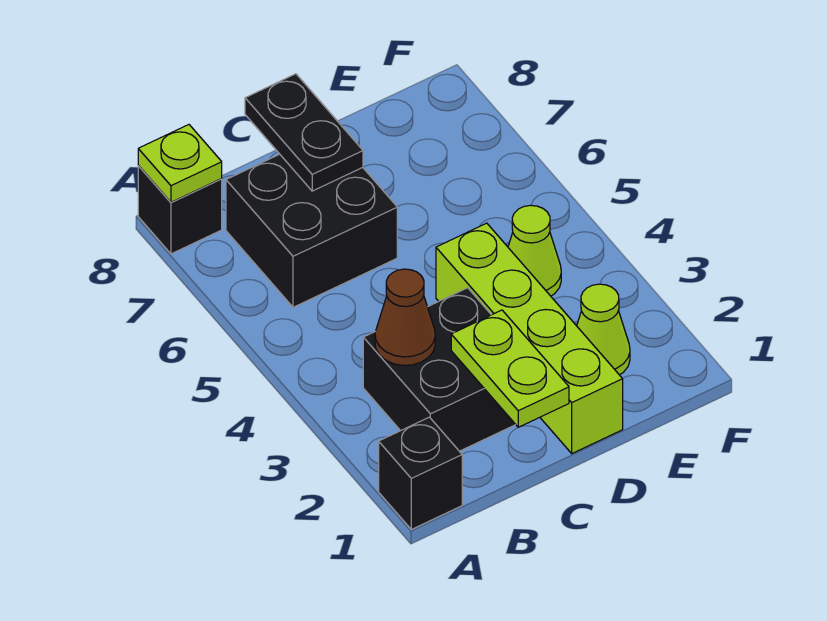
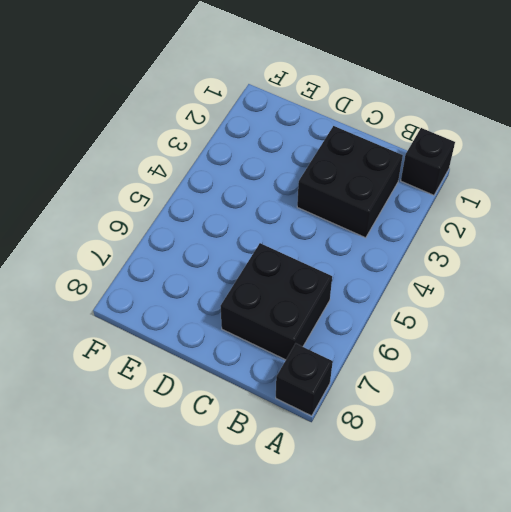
none -> lime 1x4 brick [436,223,623,453]
none -> lime 1x1 cone [577,284,630,375]

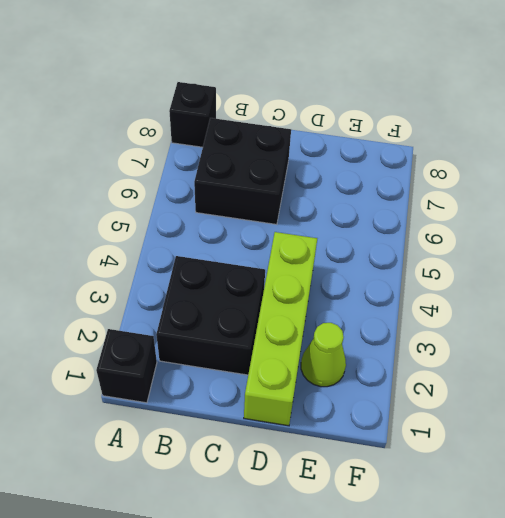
none -> lime 1x1 cone [508,205,561,296]
none -> lime 1x1 plate [138,125,222,202]

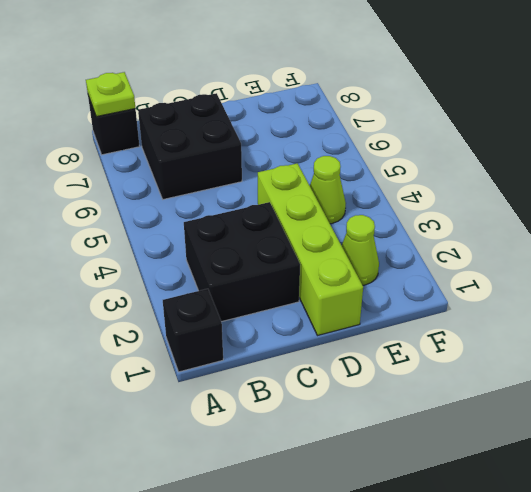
none -> brown 1x1 cone [375,269,435,366]
none -> lime 1x2 plate [451,310,569,427]

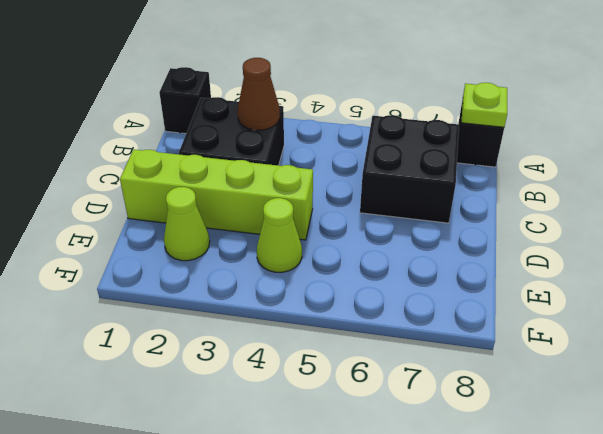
none -> lime 1x2 plate [451,310,569,427]
none -> black 1x2 plate [245,74,363,191]

